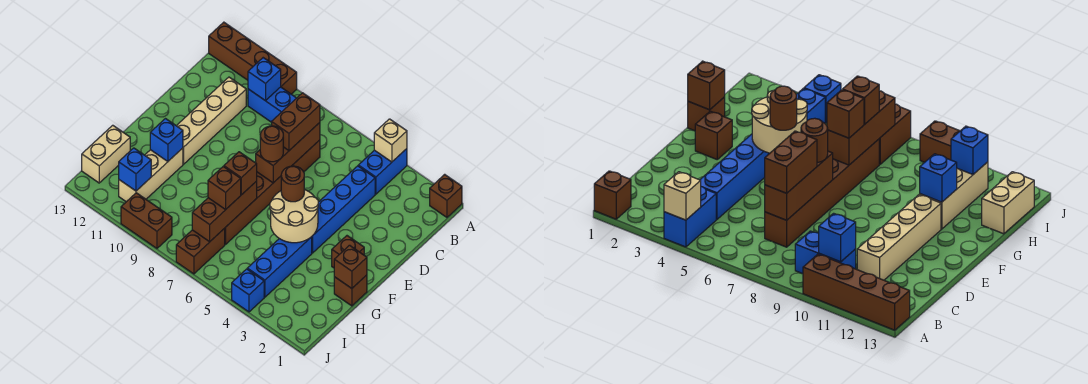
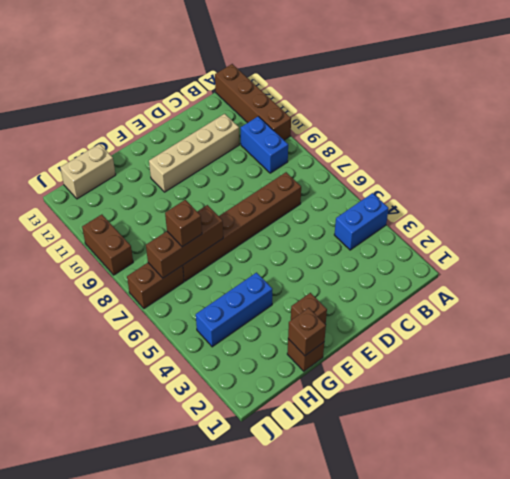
none -> brown 1x1 brick [430,174,462,217]
none -> blue 1x4 brick [312,166,375,253]
none -> tan 1x3 brick [119,148,183,202]

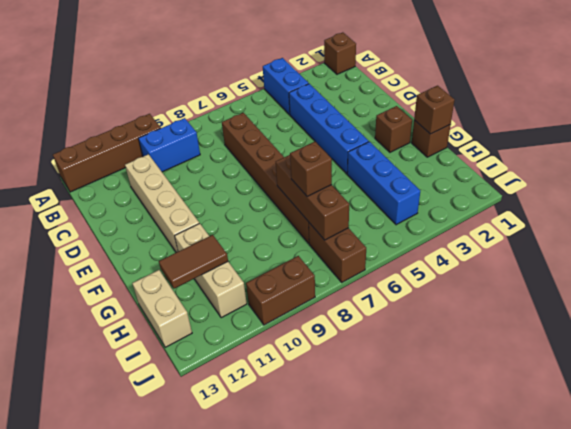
brown 1x2 tile [159,235,228,289] -> none
none -> blue 1x1 brick [232,269,264,312]
none -> tan 1x1 brick [374,119,407,162]
none -> blue 1x1 brick [248,58,281,101]

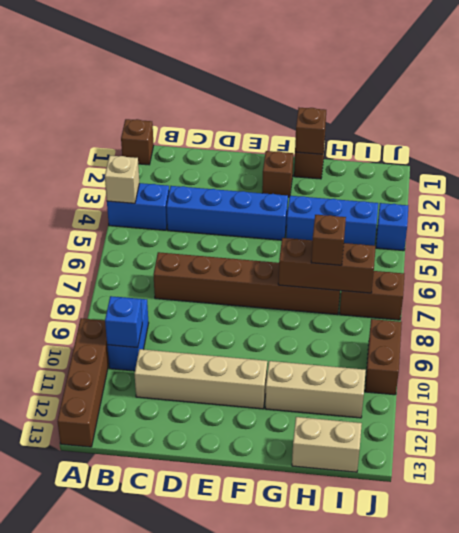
none -> brown 1x3 brick [256,123,320,183]
none -> tan 2x2 round brick [270,189,318,243]
none -> blue 1x1 brick [150,119,183,161]

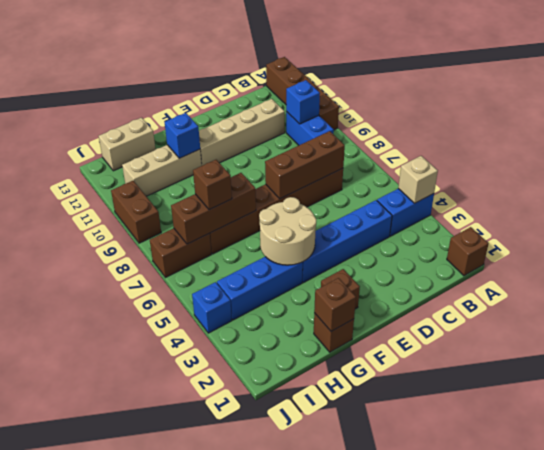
none -> blue 1x1 brick [119,148,151,191]
none -> brown 1x2 brick [272,93,320,150]
none -> brown 1x1 round brick [260,126,283,162]

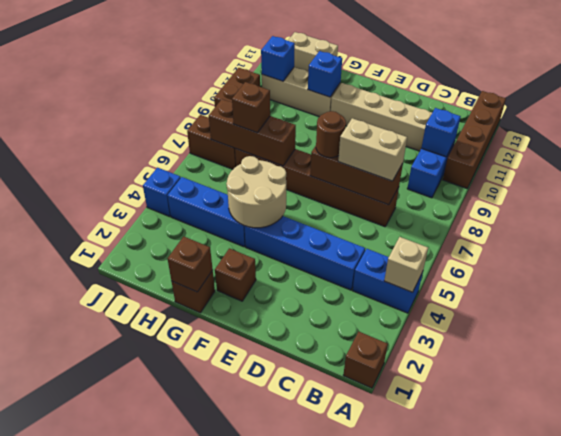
tan 1x2 brick [338,118,407,181] -> brown 1x2 brick [272,93,320,150]
none -> brown 1x1 round brick [281,166,304,202]
none -> brown 1x1 brick [224,152,257,195]

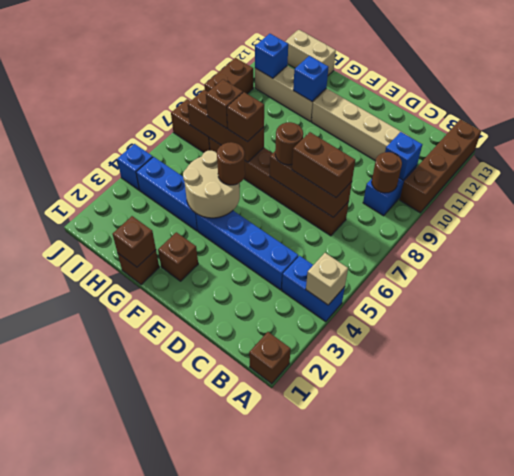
brown 1x1 round brick [372,152,402,193] -> none

